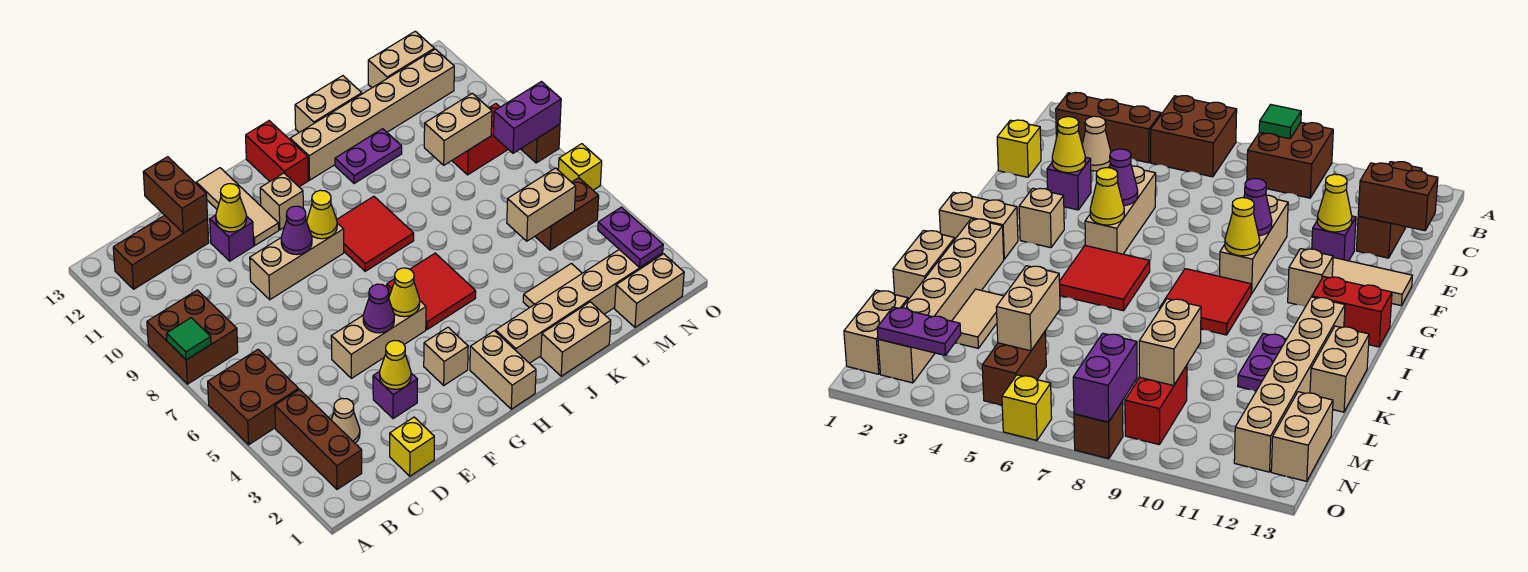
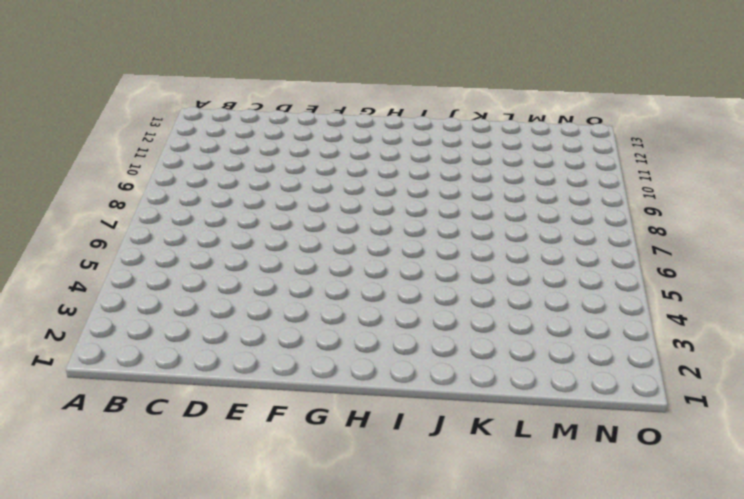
none -> brown 2x2 brick [208,349,299,445]
none -> brown 2x2 brick [147,290,238,384]
none -> brown 1x3 brick [275,390,362,489]
none -> brown 1x3 brick [113,215,209,289]

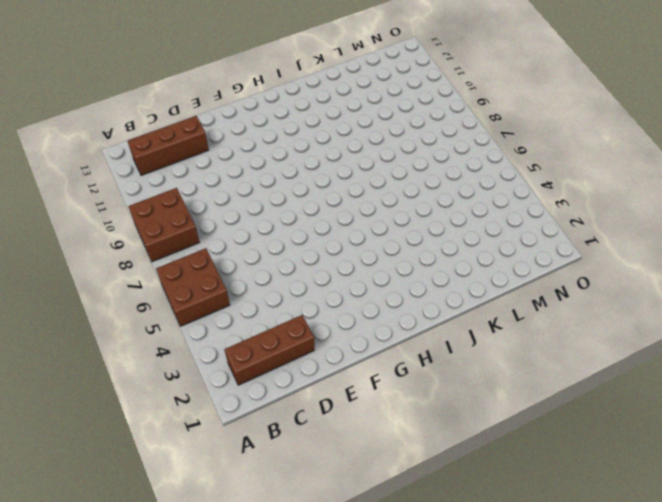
brown 1x3 brick [224,315,314,385] -> brown 1x3 brick turned to [275,390,362,489]
none -> tan 1x1 cone [332,398,360,443]
none -> yellow 1x1 brick [390,417,434,476]
none -> purple 1x1 brick [373,371,418,419]
none -> tan 1x3 brick [331,301,426,378]

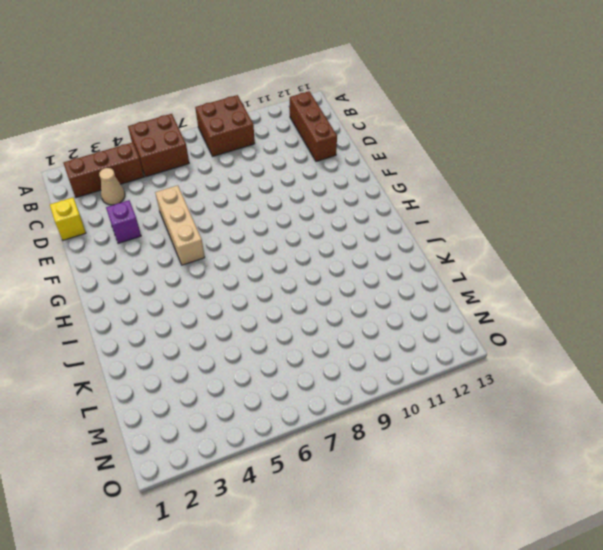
none -> tan 1x3 brick [250,223,344,300]
none -> purple 1x1 brick [210,215,254,261]
none -> tan 1x3 tile [196,168,279,245]
none -> tan 1x1 brick [424,327,468,385]

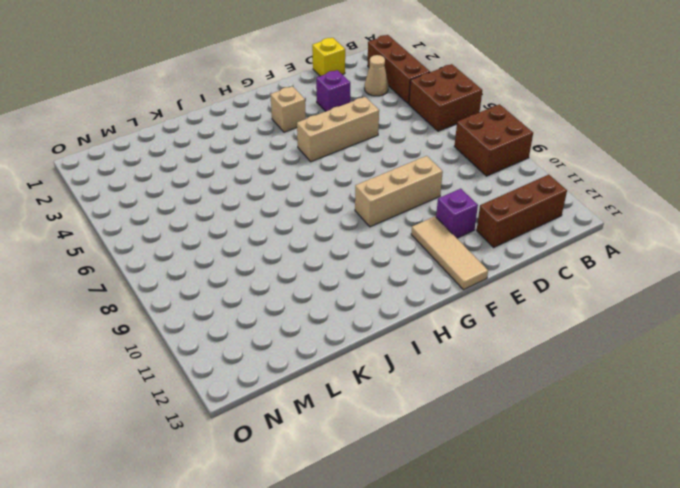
none -> tan 1x1 brick [260,173,303,230]
none -> tan 1x2 brick [470,331,536,409]
none -> red 2x2 tile [387,253,476,330]
none -> red 2x2 tile [337,196,414,271]

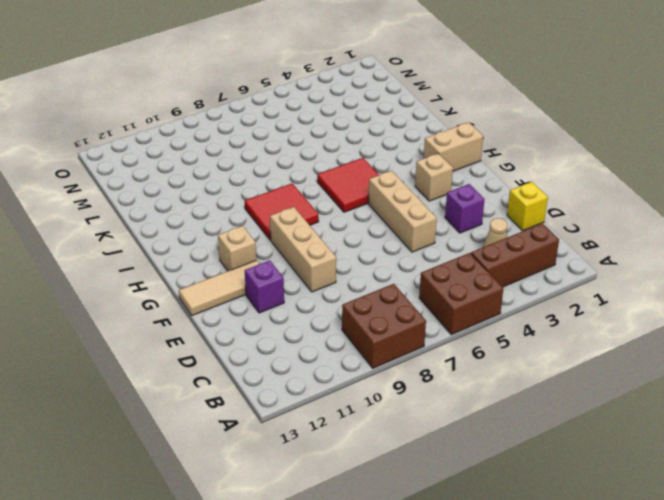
none -> brown 1x3 brick [113,215,209,289]
none -> red 1x2 brick [246,121,308,187]
none -> tan 1x6 brick [496,250,663,363]
none -> tan 1x6 brick [290,49,454,180]

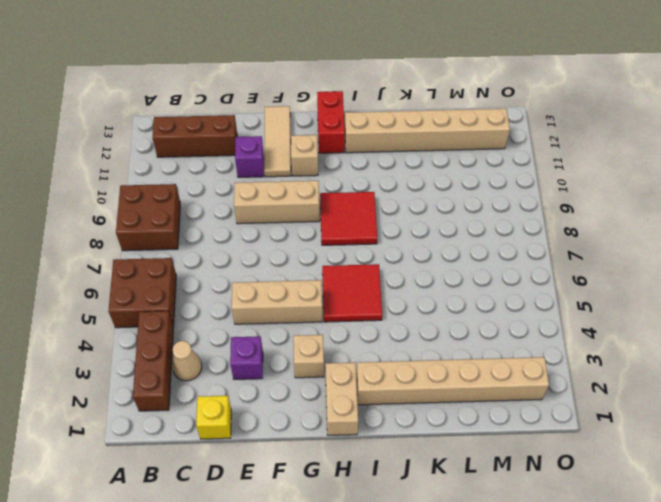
none -> tan 1x2 brick [541,302,611,376]
none -> purple 1x2 plate [335,129,402,184]
none -> tan 1x2 brick [295,76,362,132]
none -> tan 1x2 tile [523,263,582,308]

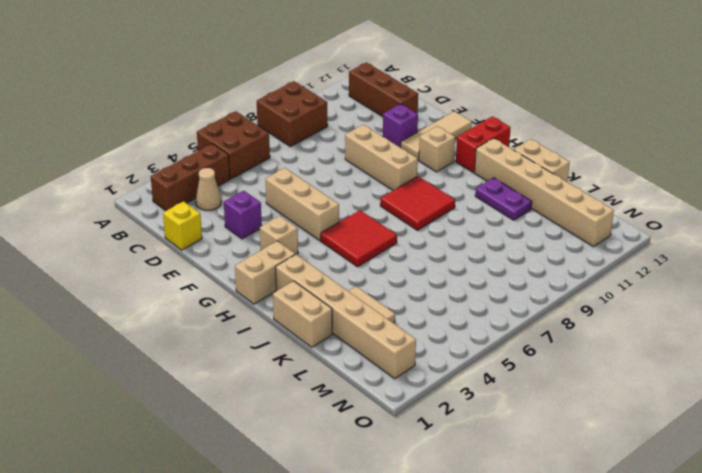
none -> tan 1x2 brick [615,254,684,327]
none -> brown 1x2 brick [535,178,599,250]
none -> red 1x2 brick [452,104,508,175]
none -> tan 1x2 brick [368,31,434,88]

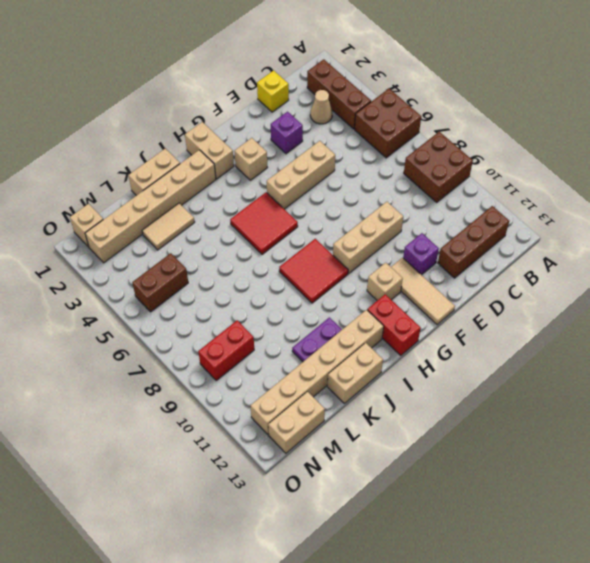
tan 1x1 brick [70,204,103,247] -> tan 1x2 brick [615,254,684,327]
none -> yellow 1x1 brick [558,144,602,190]
none -> brown 1x1 brick [521,124,560,163]
none -> green 1x1 tile [167,318,211,360]
none -> brown 1x2 brick [143,157,208,233]

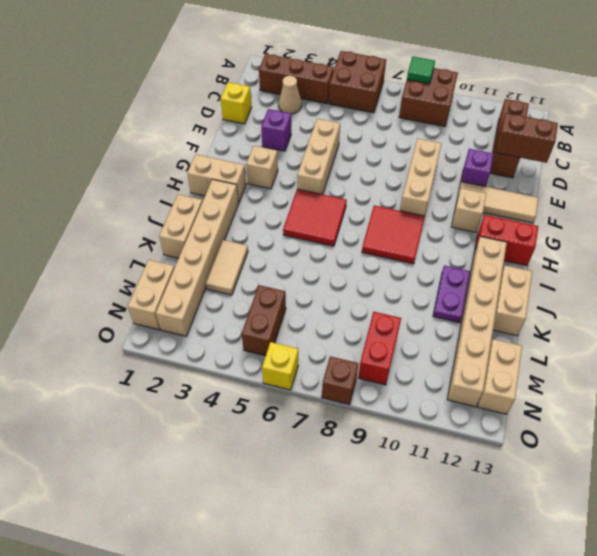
none -> yellow 1x1 cone [380,341,411,389]
none -> yellow 1x1 cone [216,184,247,232]
none -> purple 1x1 cone [363,284,394,333]
none -> purple 1x1 cone [281,206,312,255]

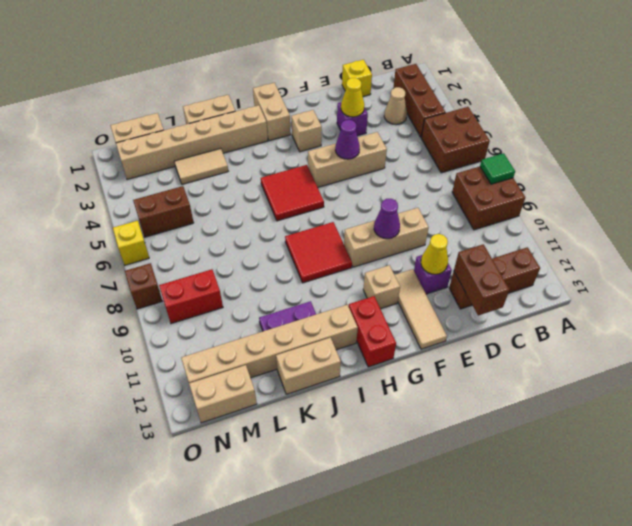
none -> yellow 1x1 cone [389,268,420,317]
none -> yellow 1x1 cone [307,190,337,239]
none -> tan 1x2 brick [507,168,576,241]
none -> tan 1x2 brick [424,93,492,165]

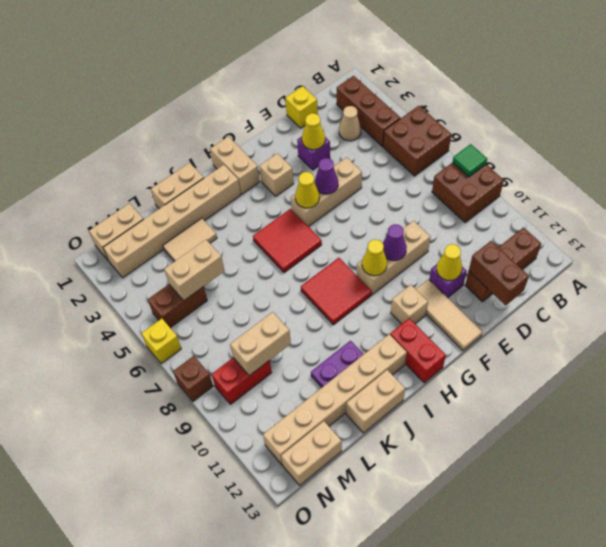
none -> purple 1x2 plate [598,207,663,267]
none -> purple 1x2 brick [493,82,561,153]

